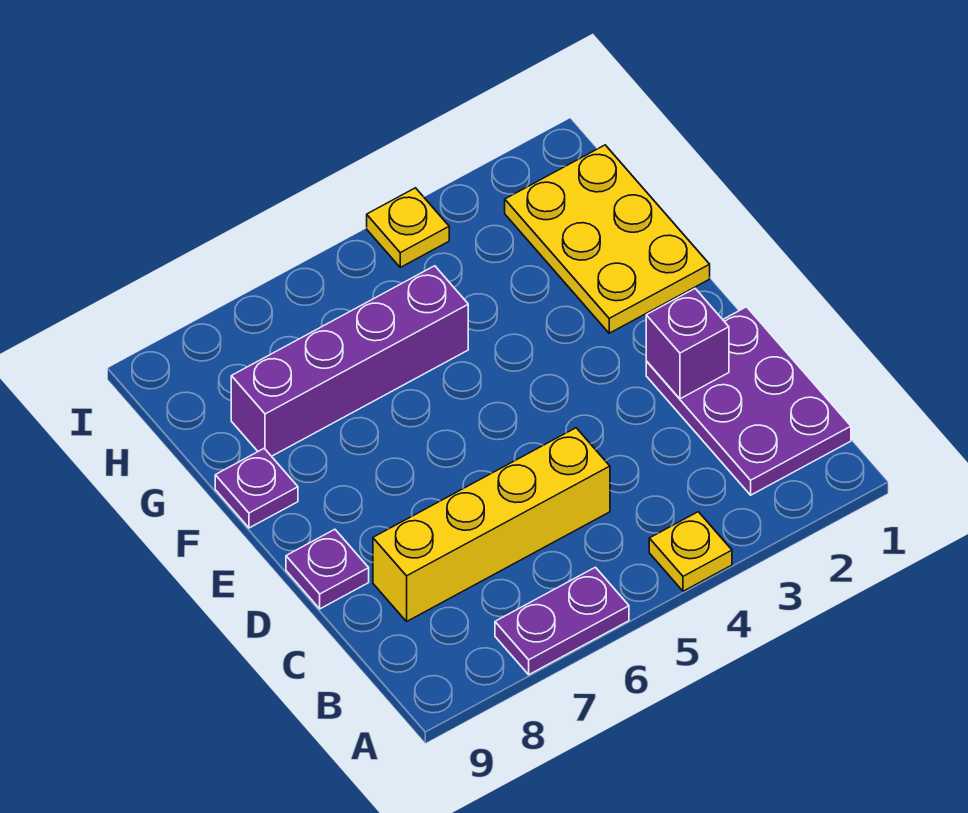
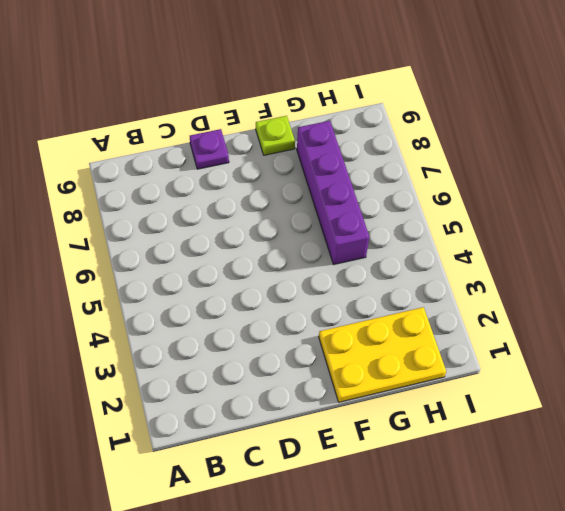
lime 1x1 plate [256,116,295,155] -> purple 1x1 plate [215,448,298,528]
none -> yellow 1x1 plate [649,512,732,591]
none -> purple 1x2 plate [495,567,629,675]

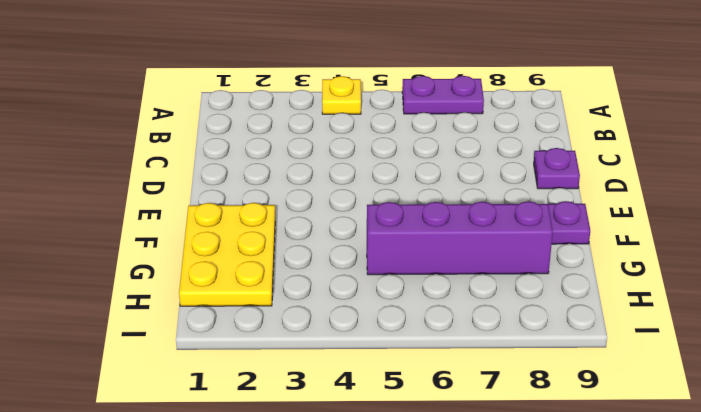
none -> purple 2x3 plate [646,307,851,495]
none -> yellow 1x4 brick [373,428,610,621]

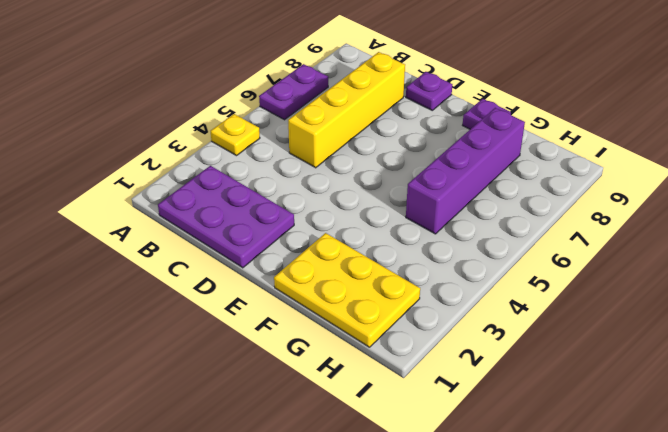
none -> yellow 1x1 plate [367,188,449,267]
none -> purple 1x1 brick [646,289,729,399]

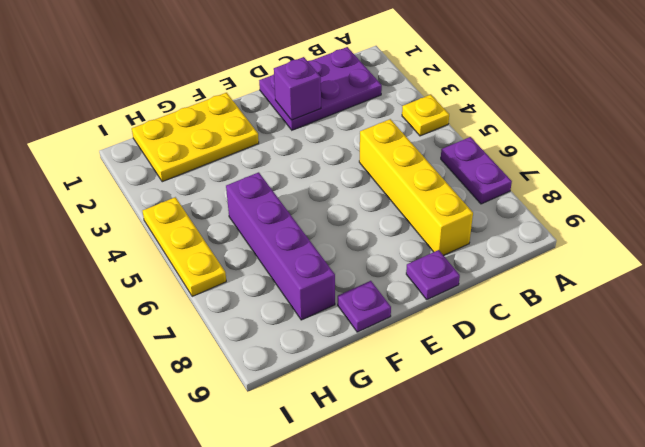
yellow 1x3 plate [143,197,226,296] -> yellow 1x1 plate [367,188,449,267]

